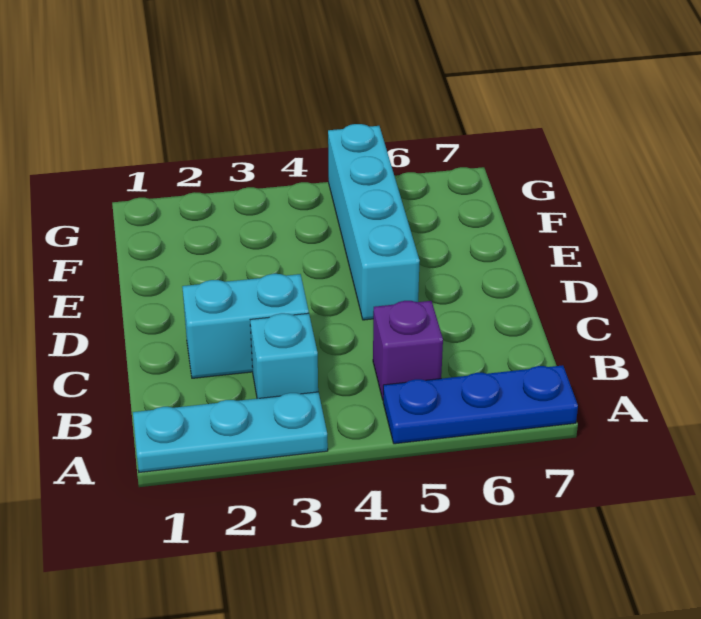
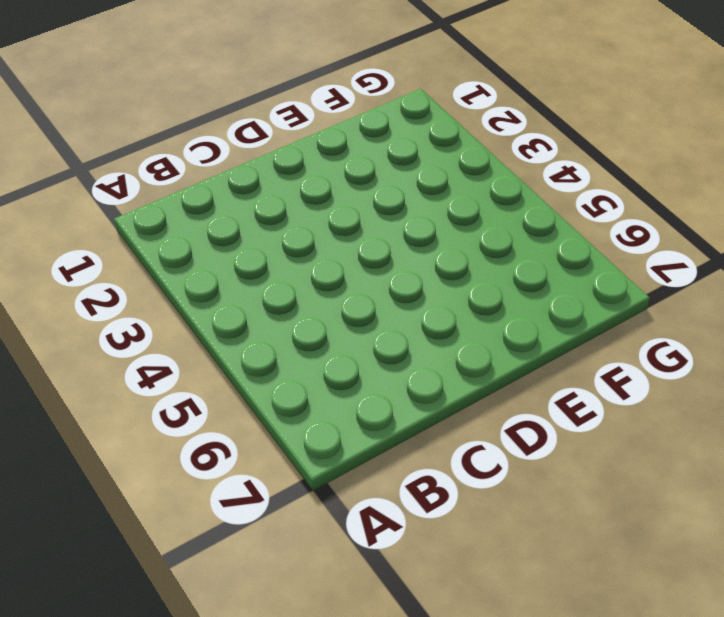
none -> cyan 1x3 plate [133,392,328,472]
none -> blue 1x3 plate [383,365,578,444]

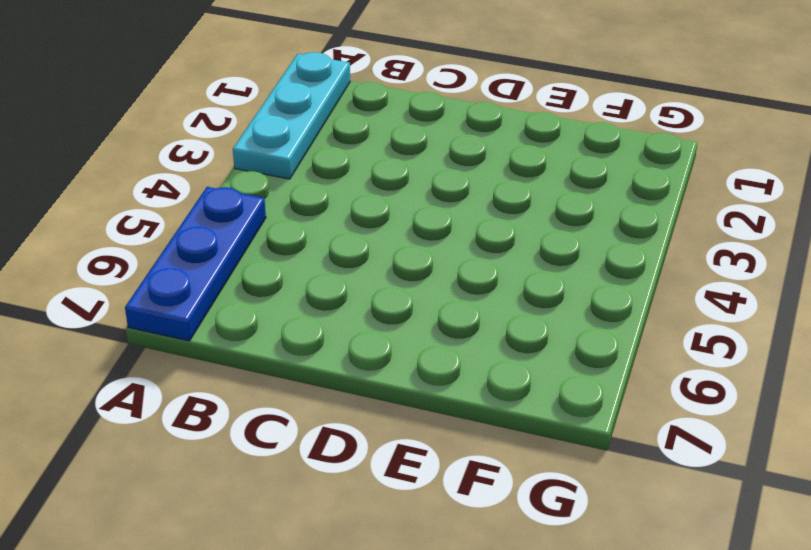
none -> cyan 1x1 brick [250,313,318,399]
none -> purple 1x1 brick [373,301,443,399]

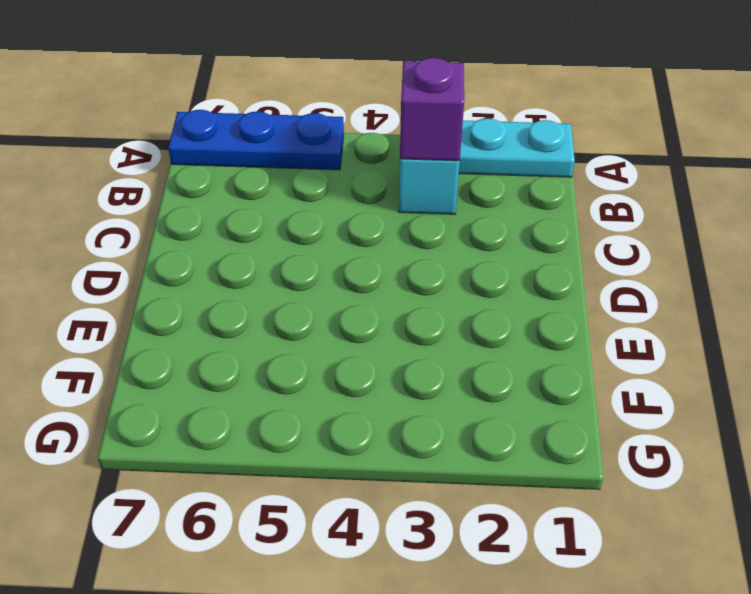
purple 1x1 brick [400,58,464,161] -> purple 1x1 brick moved to [373,301,443,399]
none -> cyan 1x2 brick [182,274,309,378]
none -> cyan 1x4 brick [328,124,420,320]

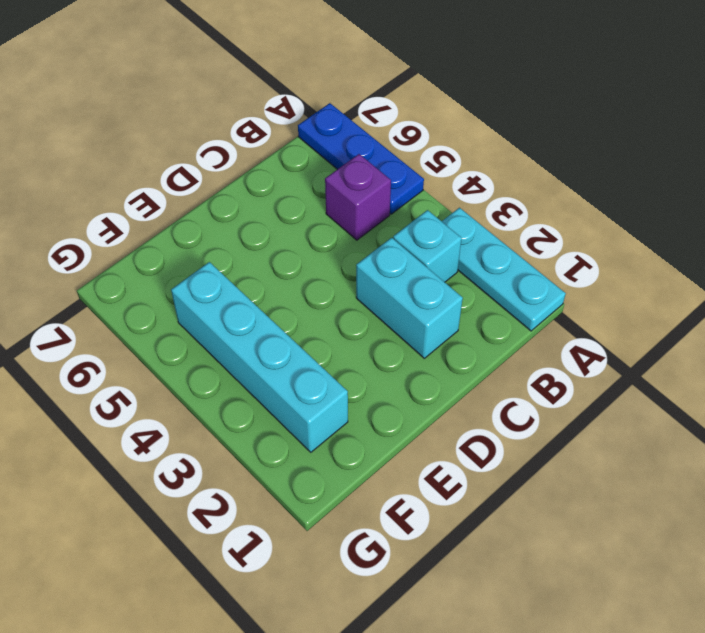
cyan 1x4 brick [171,262,348,452] -> cyan 1x4 brick turned to [328,124,420,320]

